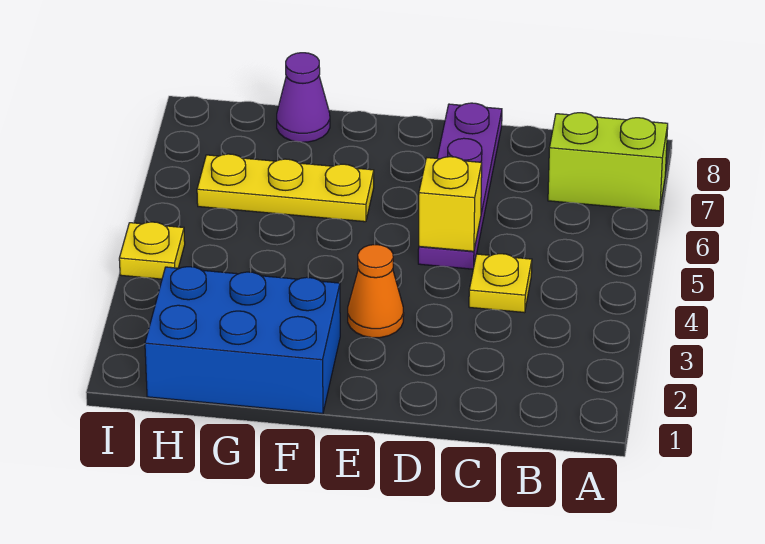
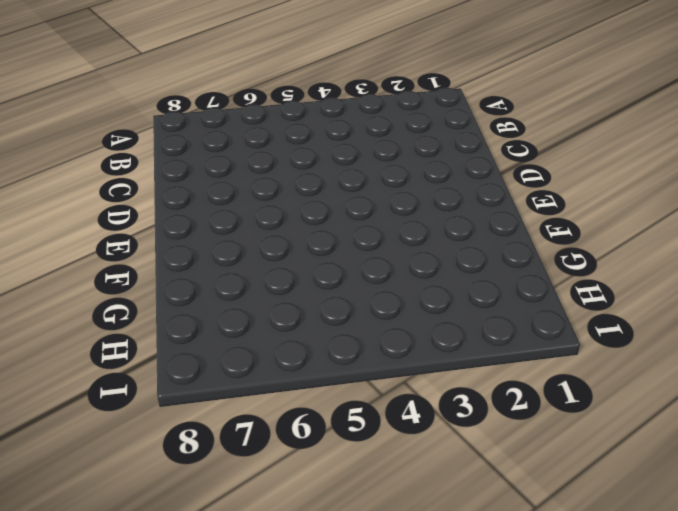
none -> lime 1x2 brick [548,113,668,211]
none -> yellow 1x1 plate [469,254,532,313]

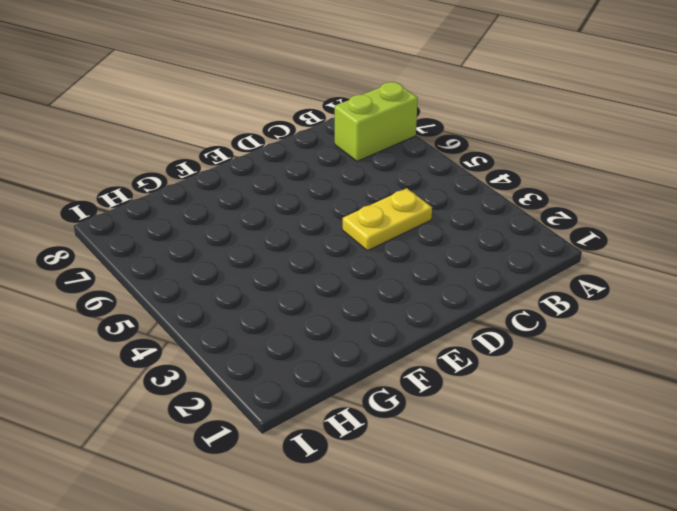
yellow 1x2 plate [343,188,432,251] -> yellow 1x1 plate [469,254,532,313]
none -> purple 1x4 plate [418,103,502,269]
none -> orange 1x1 cone [348,245,404,338]

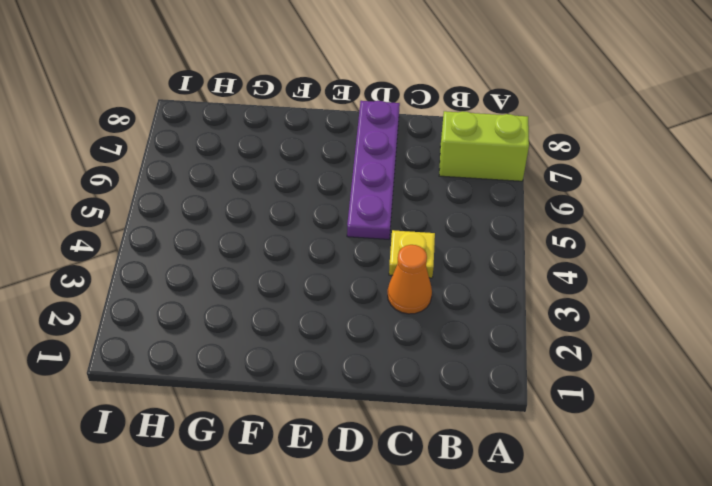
orange 1x1 cone [388,245,432,314] -> orange 1x1 cone moved to [348,245,404,338]
none -> blue 2x3 brick [145,267,340,414]
none -> yellow 1x3 plate [197,154,374,222]

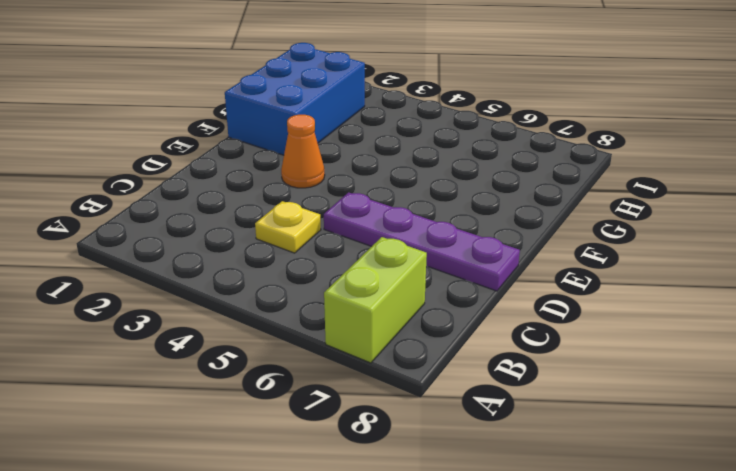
none -> yellow 1x3 plate [197,154,374,222]
none -> purple 1x1 cone [277,53,330,142]

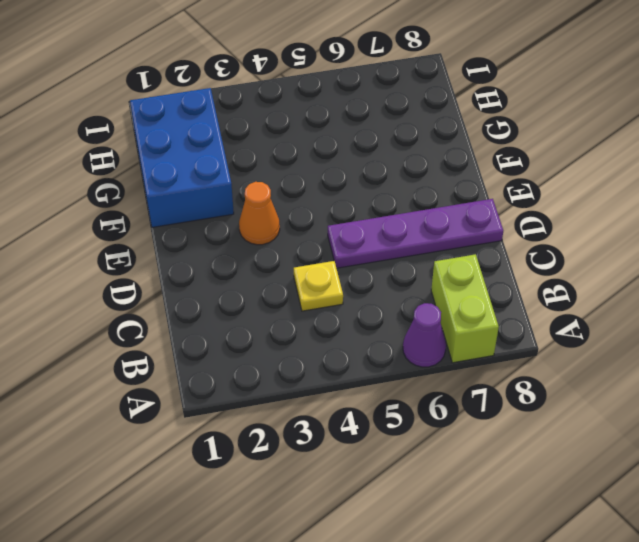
purple 1x1 cone [403,303,446,367] -> purple 1x1 cone moved to [277,53,330,142]
none -> yellow 1x3 plate [197,154,374,222]
none -> yellow 1x1 plate [119,222,185,279]

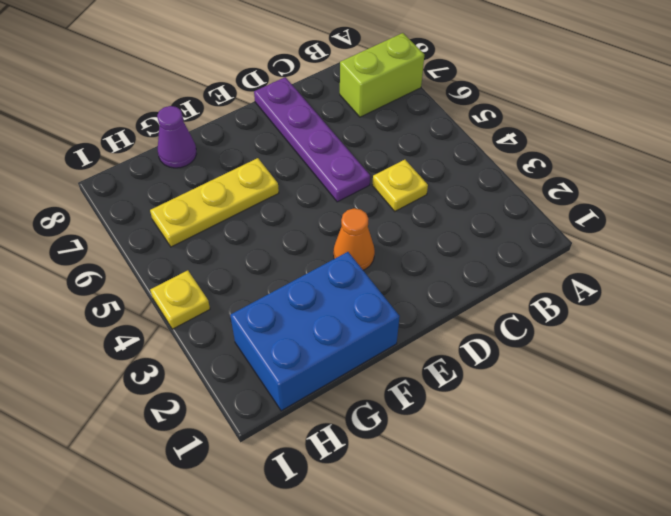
none -> yellow 1x1 brick [419,157,482,251]

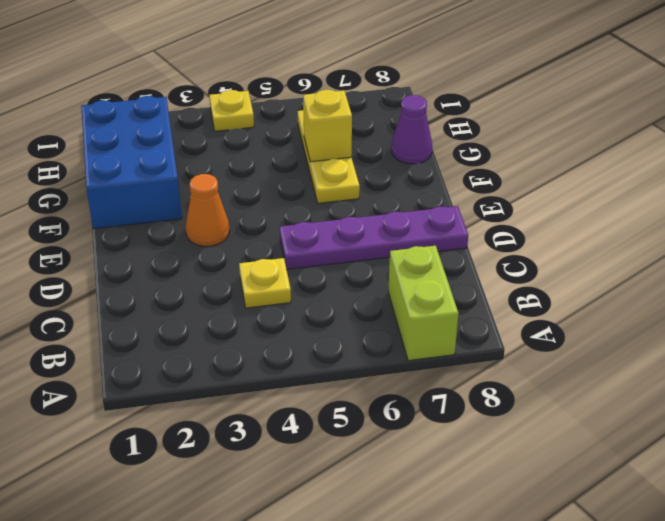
yellow 1x1 brick [303,90,352,162] -> yellow 1x1 brick moved to [419,157,482,251]

